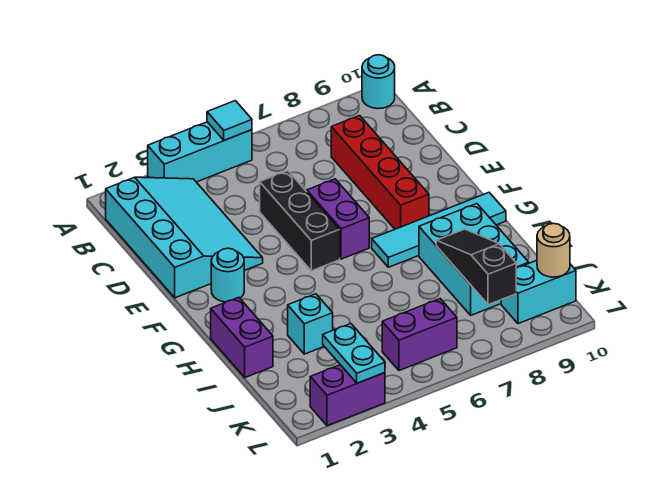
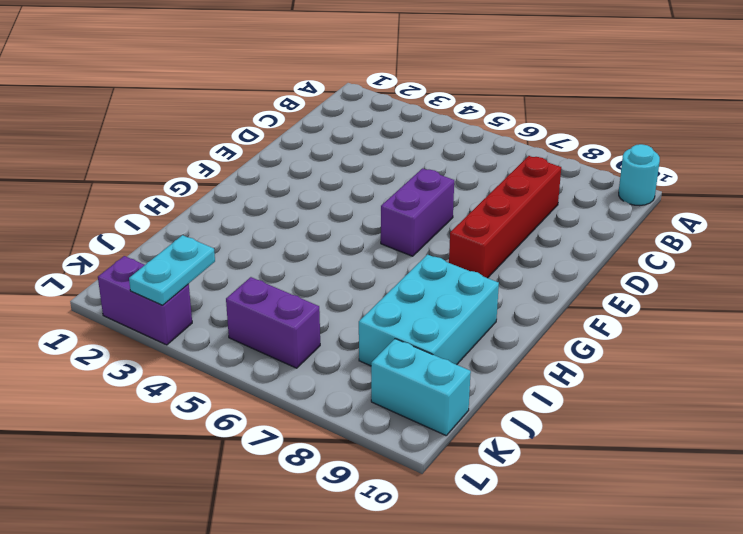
none -> cyan 1x3 brick [148,122,252,182]
none -> cyan 3x4 slope [106,177,263,298]
none -> black 1x3 brick [260,171,340,271]

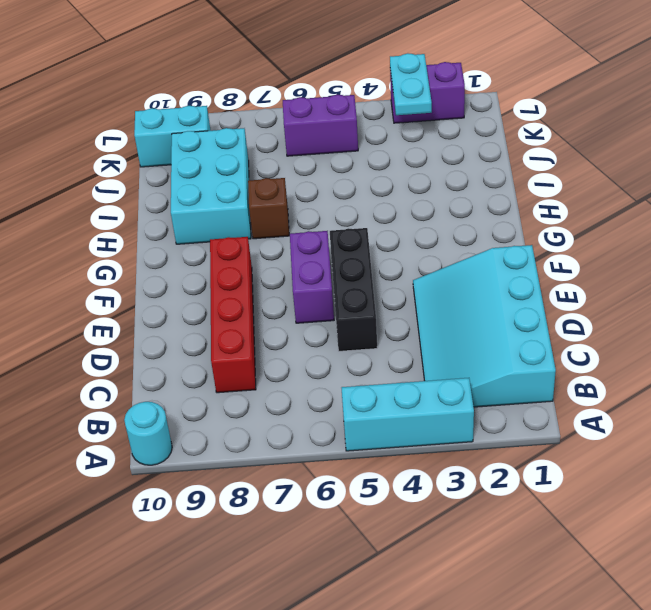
brown 1x1 brick [248,178,289,239] -> none
none -> cyan 1x1 round brick [211,248,244,302]
none -> cyan 1x4 tile [372,192,506,267]
none -> purple 1x2 brick [211,297,273,378]

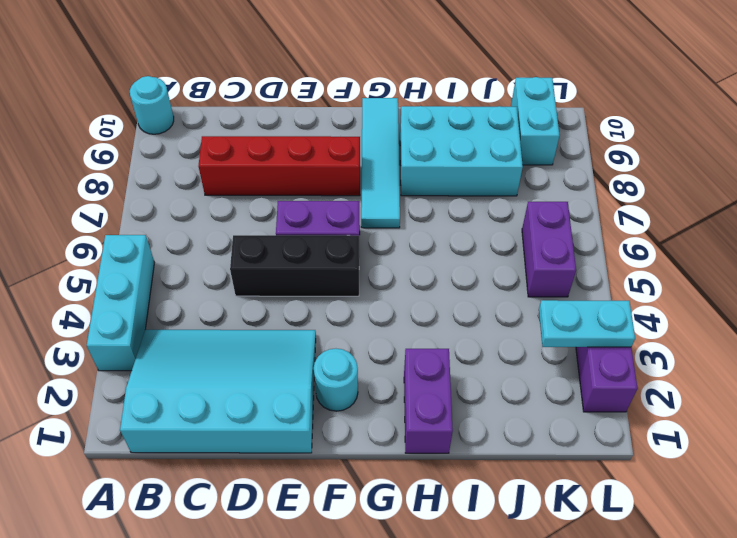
purple 1x2 brick [404,349,453,453] -> purple 1x2 brick turned to [211,297,273,378]
none -> cyan 1x1 brick [288,294,333,354]
none -> cyan 1x1 tile [207,101,252,140]
none -> black 1x3 slope [436,229,516,305]

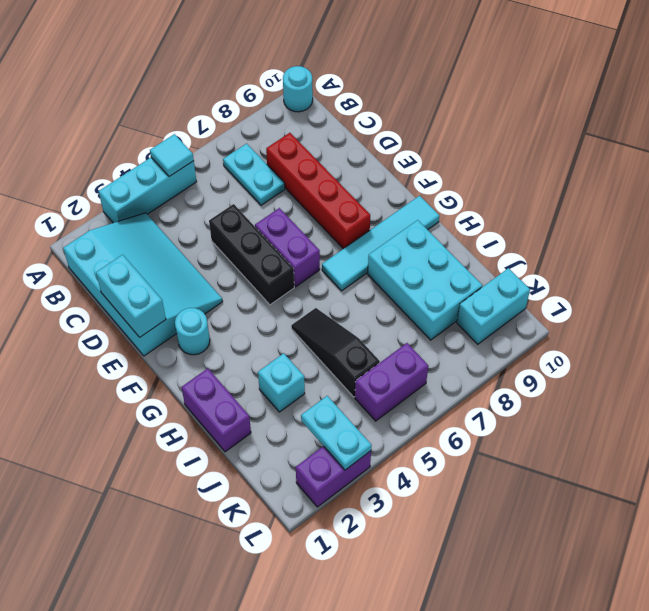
cyan 1x2 plate [223,144,285,205] -> none
cyan 1x2 brick [96,255,166,337] -> none
black 1x3 slope [291,308,380,397] -> black 1x3 slope moved to [436,229,516,305]
none -> tan 1x1 round brick [537,223,570,277]

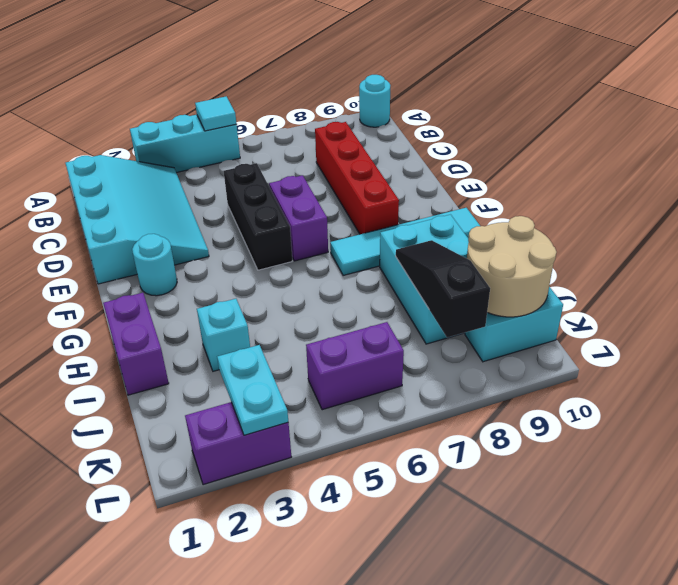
tan 2x2 round brick [467,216,556,317] -> tan 1x1 round brick [537,223,570,277]

